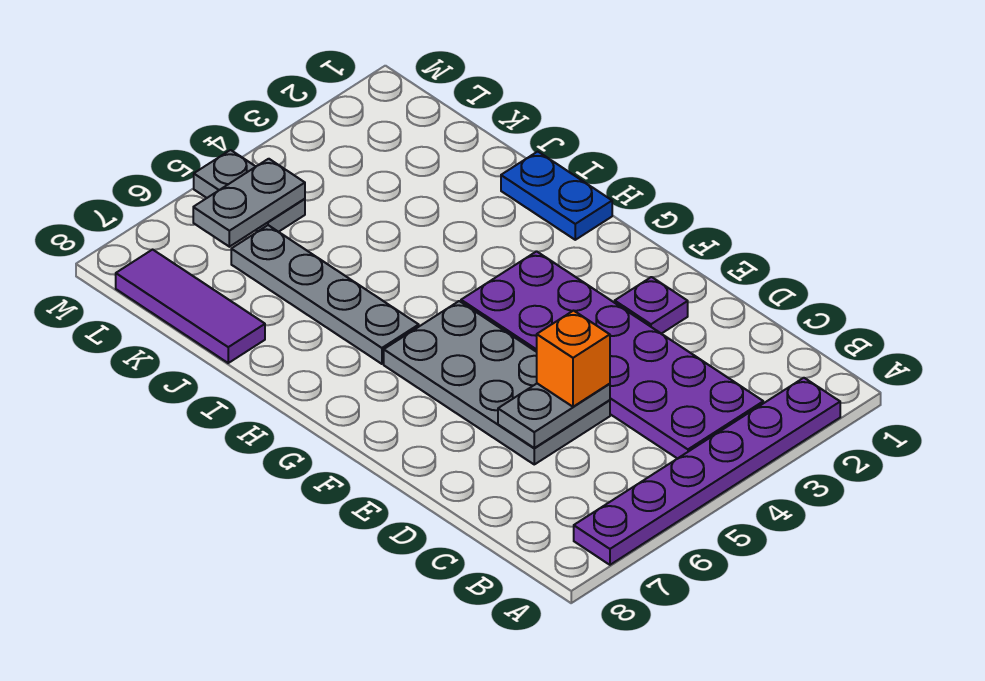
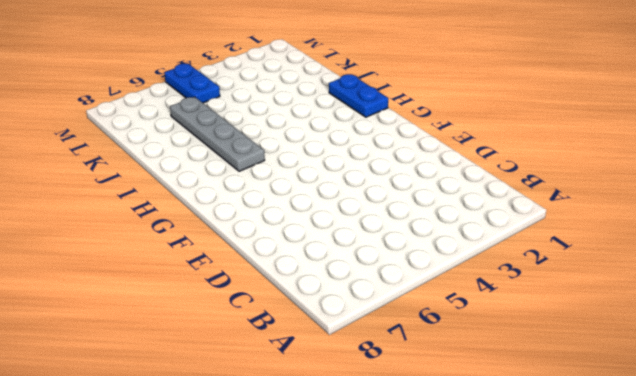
blue 1x2 plate [164,64,220,103] -> grey 1x2 plate [194,150,305,232]
none -> purple 1x6 plate [574,378,840,565]
none -> purple 2x6 plate [461,251,763,459]

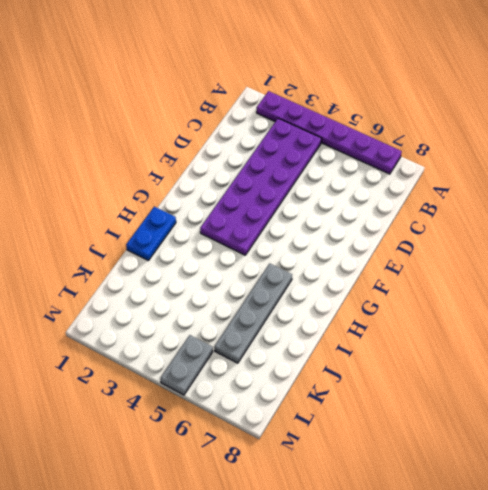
none -> grey 2x4 plate [384,301,610,464]
none -> purple 1x1 plate [615,277,688,334]

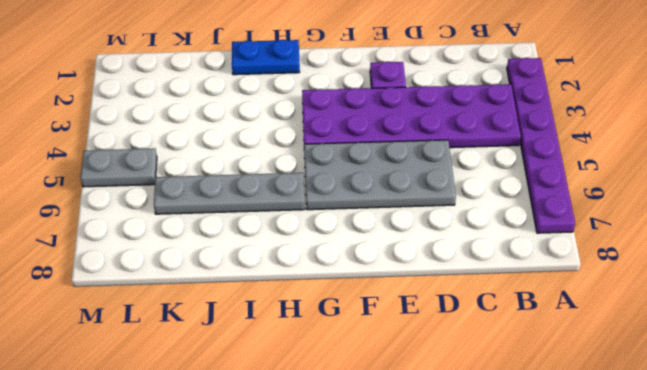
none -> purple 1x3 tile [116,250,265,363]
none -> grey 1x2 plate [498,384,610,448]

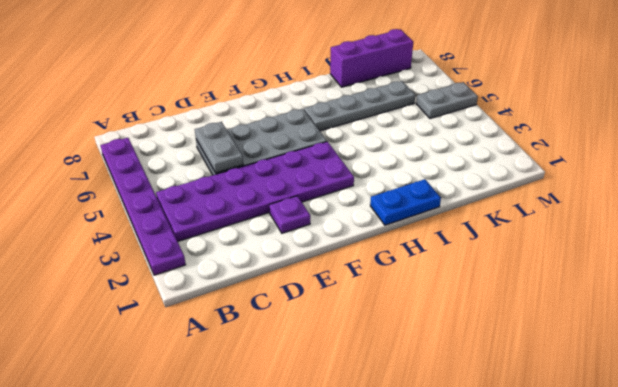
purple 1x3 brick [330,29,413,87] -> purple 1x3 tile [116,250,265,363]
none -> grey 1x2 plate [193,159,305,247]
none -> orange 1x1 brick [537,311,610,407]

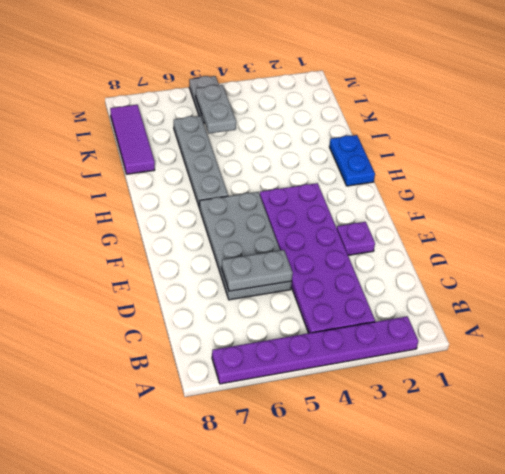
grey 1x2 plate [196,85,236,133] -> grey 1x2 plate turned to [193,159,305,247]
none -> orange 1x1 brick [537,311,610,407]

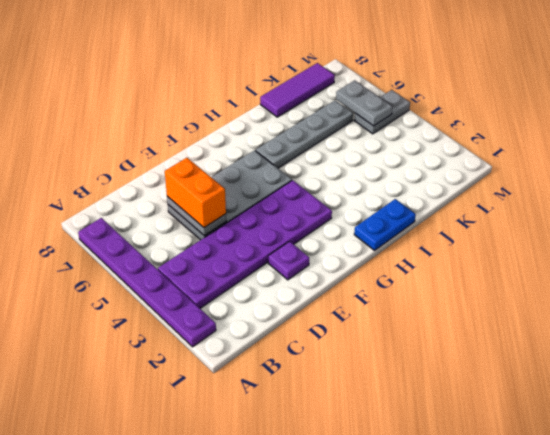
orange 1x2 brick [165,158,226,228] -> orange 1x1 brick [537,311,610,407]

